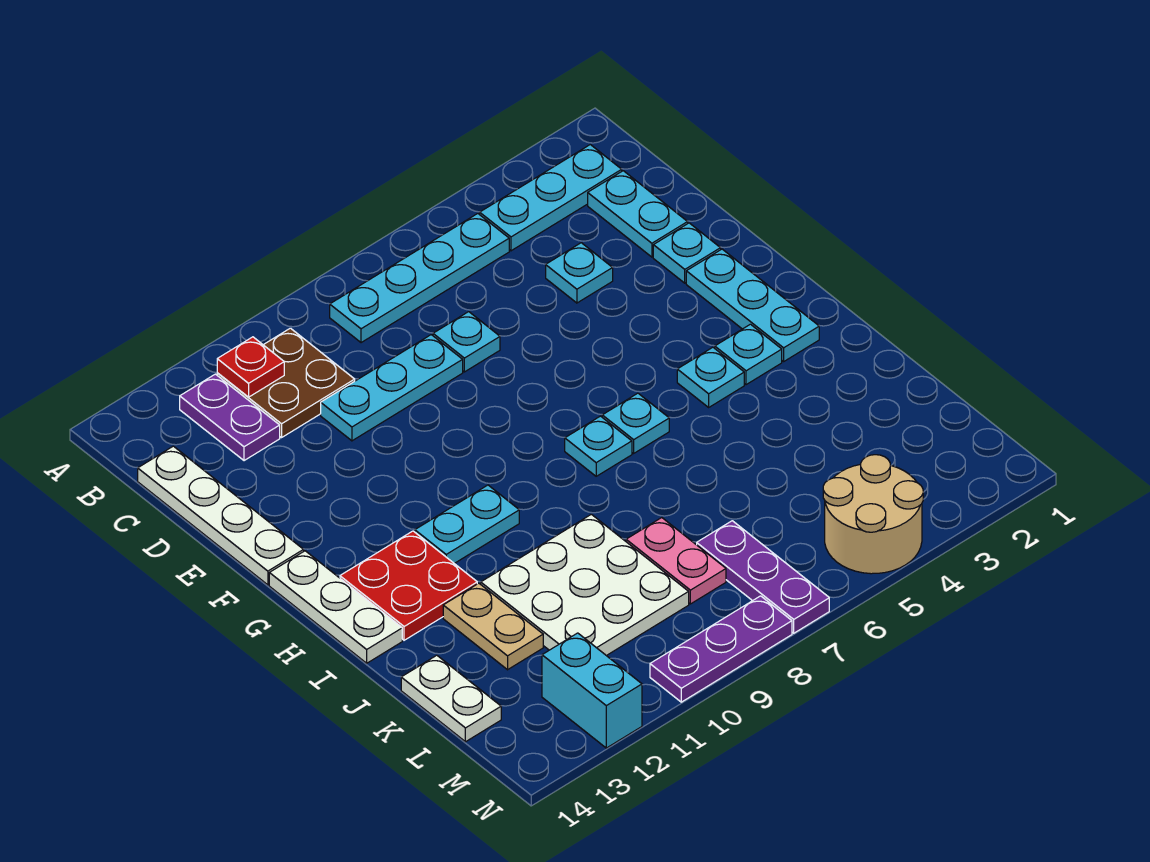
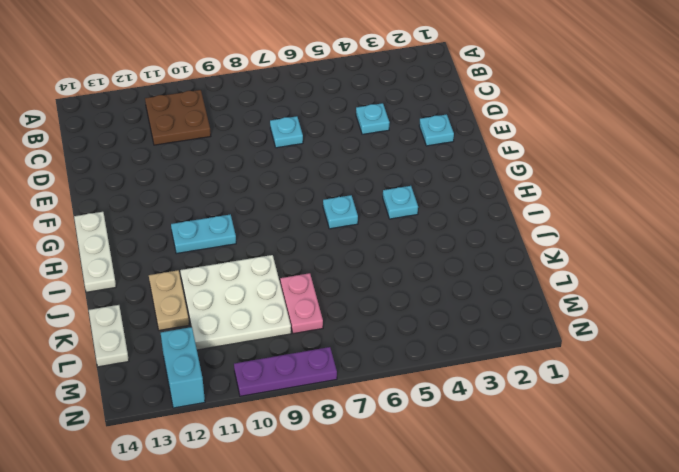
none -> cyan 1x3 plate [480,145,622,251]
none -> cyan 1x4 plate [330,214,509,343]
none -> purple 1x2 plate [180,374,280,461]

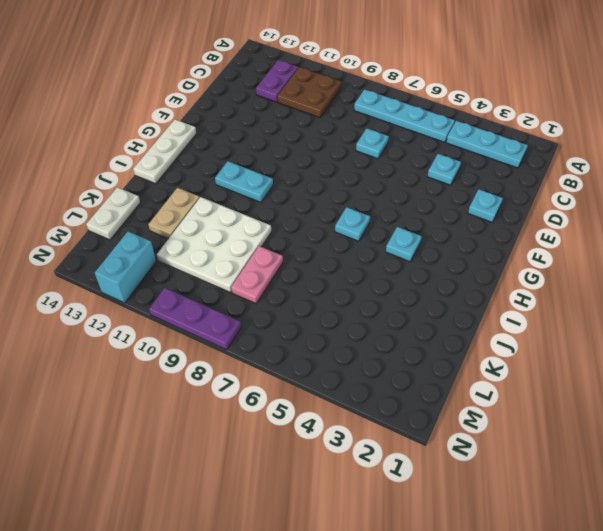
none -> cyan 1x2 plate [588,171,688,257]
none -> white 1x4 plate [138,446,304,585]
none -> cyan 1x3 plate [321,335,463,441]

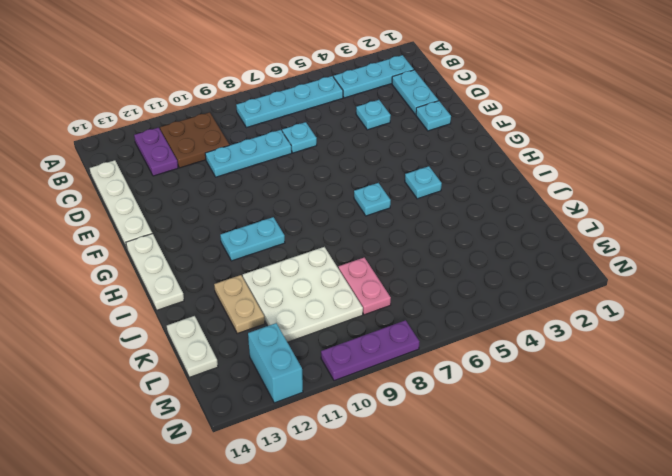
none -> cyan 1x3 plate [686,249,819,361]
none -> cyan 1x1 plate [715,324,782,385]
none -> cyan 1x1 plate [565,416,632,476]

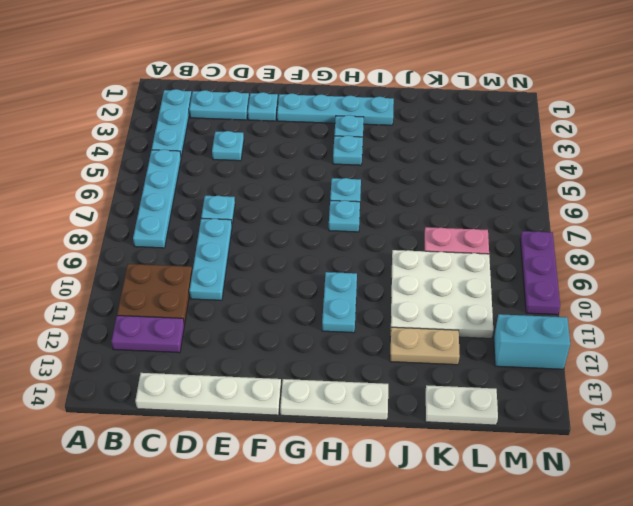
cyan 1x4 plate [277,93,394,125] -> cyan 1x3 plate [686,249,819,361]
none -> red 2x2 plate [340,531,477,640]
none -> purple 1x3 plate [697,521,829,633]
none -> tan 2x2 round brick [823,455,923,574]

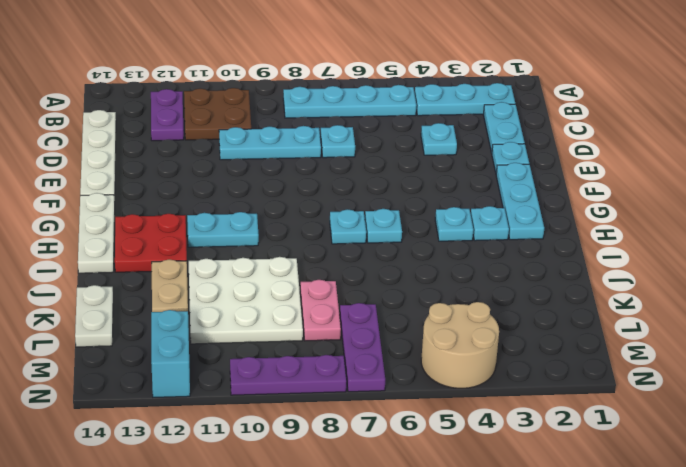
none -> red 1x1 plate [217,337,284,397]

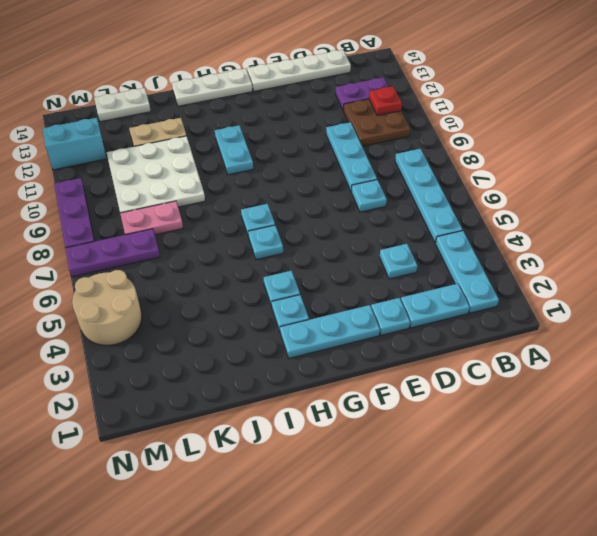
none -> red 2x2 plate [340,531,477,640]

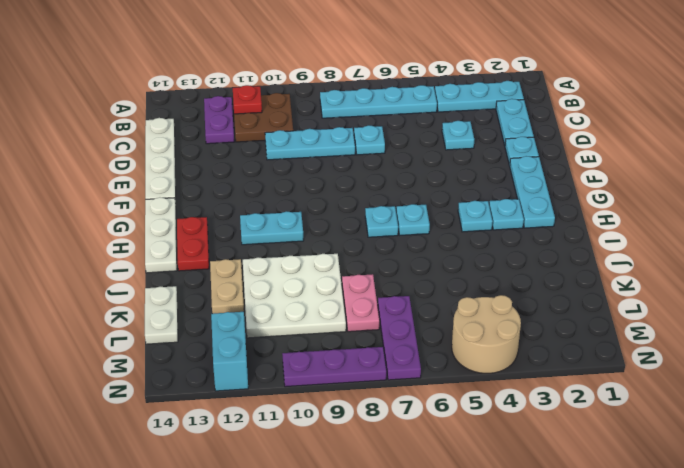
red 1x2 plate [177,217,209,271] -> red 2x2 plate [340,531,477,640]

